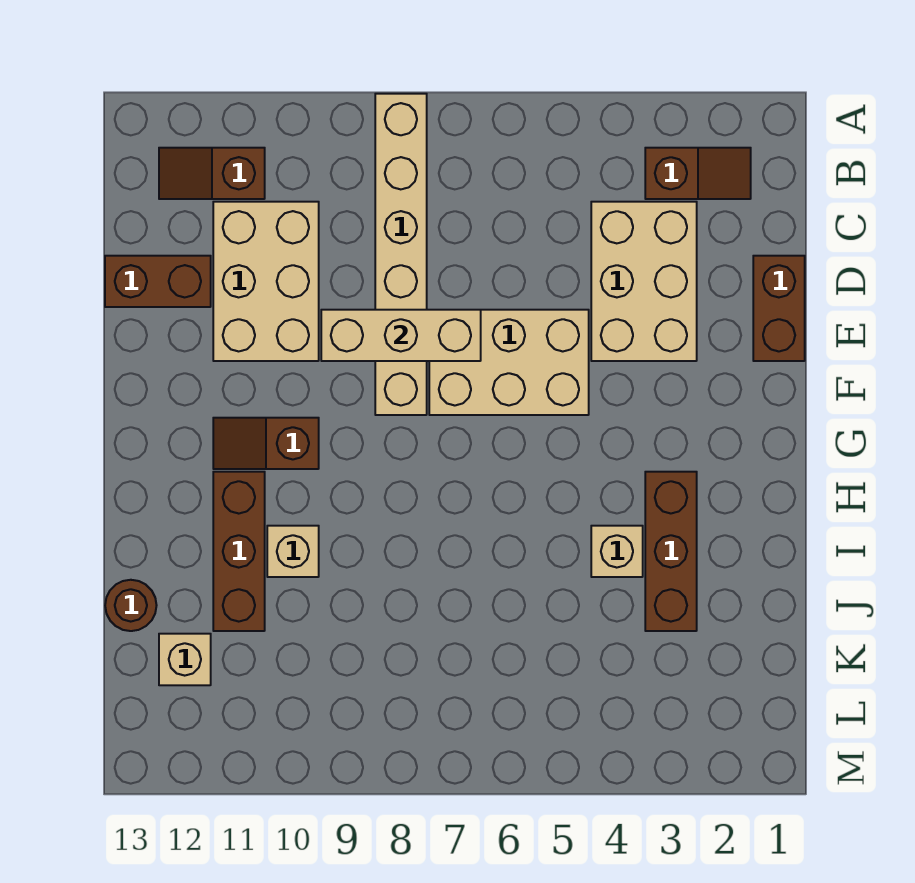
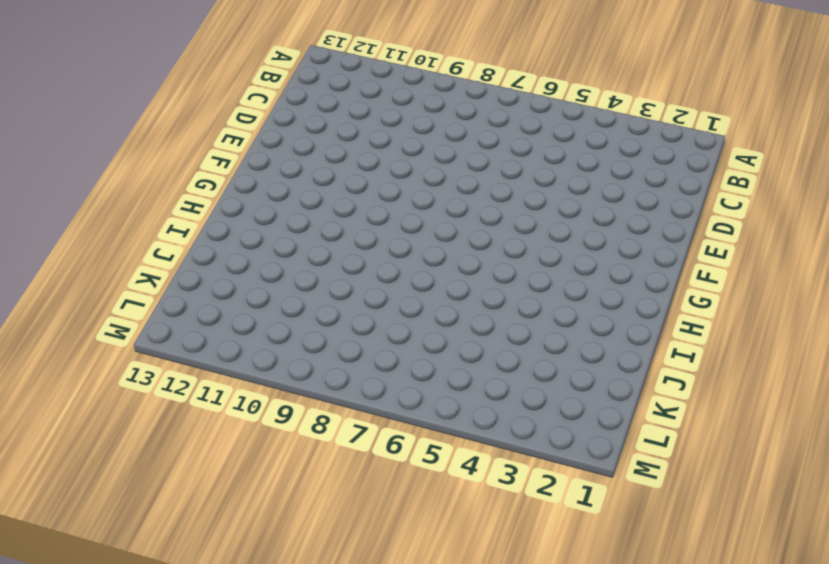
none -> tan 1x6 brick [375,94,427,415]
none -> brown 1x2 slope [645,148,751,199]
none -> brown 1x2 slope [159,148,265,199]

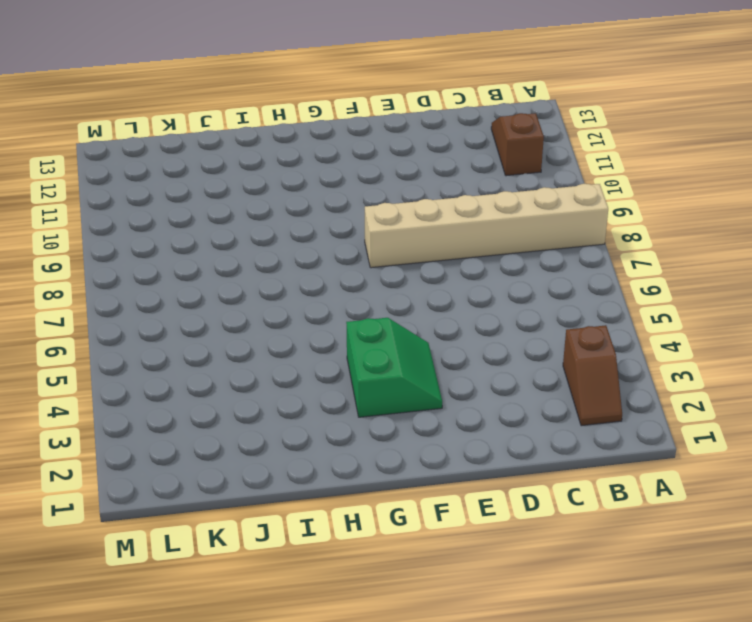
green 2x2 slope [346,318,442,417] -> none
none -> tan 2x3 brick [591,202,697,361]
none -> tan 2x3 brick [213,202,319,361]
none -> brown 1x2 brick [753,256,805,361]

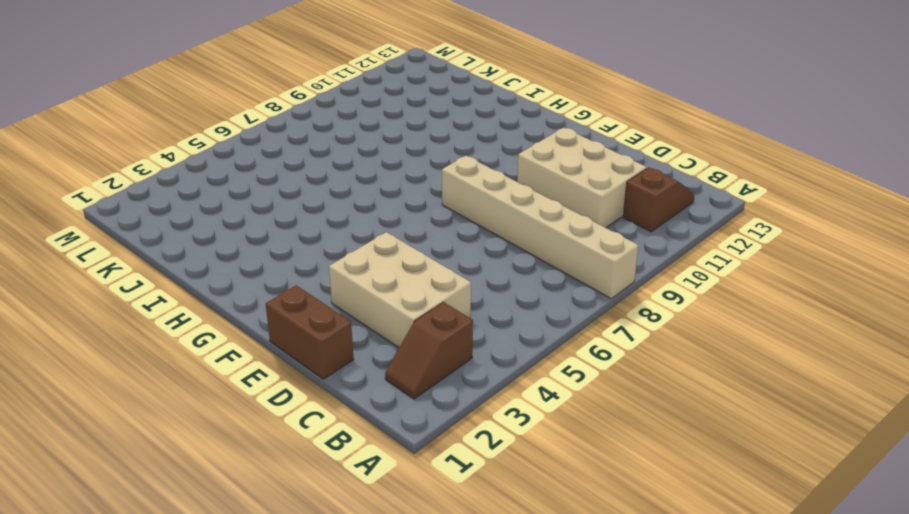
none -> brown 1x2 brick [105,256,211,307]
none -> tan 2x3 brick [429,310,589,415]
none -> brown 1x2 slope [213,418,319,469]

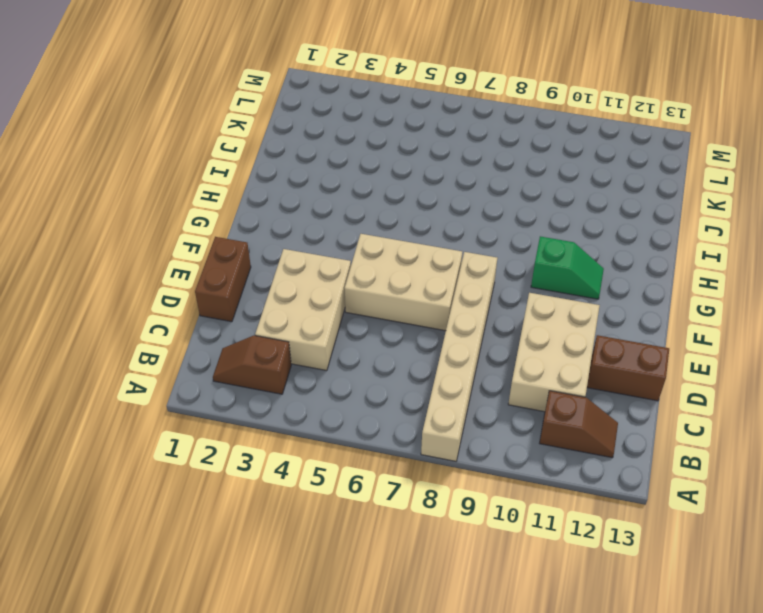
green 1x2 slope [531,236,604,299] -> brown 1x2 slope [213,418,319,469]
none -> brown 1x3 brick [645,472,697,631]
none -> brown 1x3 brick [213,472,265,631]
none -> tan 1x1 brick [591,526,643,577]

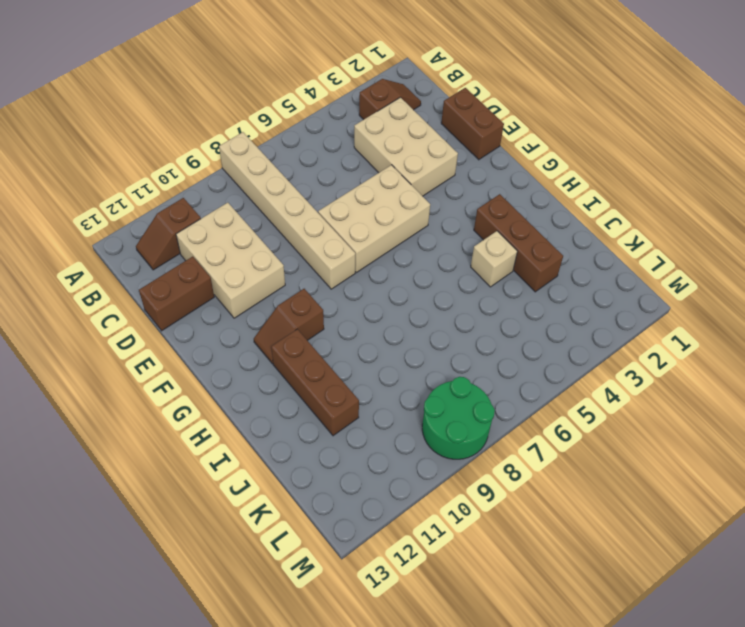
green 2x2 round brick [422,377,495,459] -> none
none -> tan 1x1 brick [267,526,319,577]
none -> brown 1x1 round brick [105,580,157,631]
none -> tan 1x1 brick [159,634,211,685]

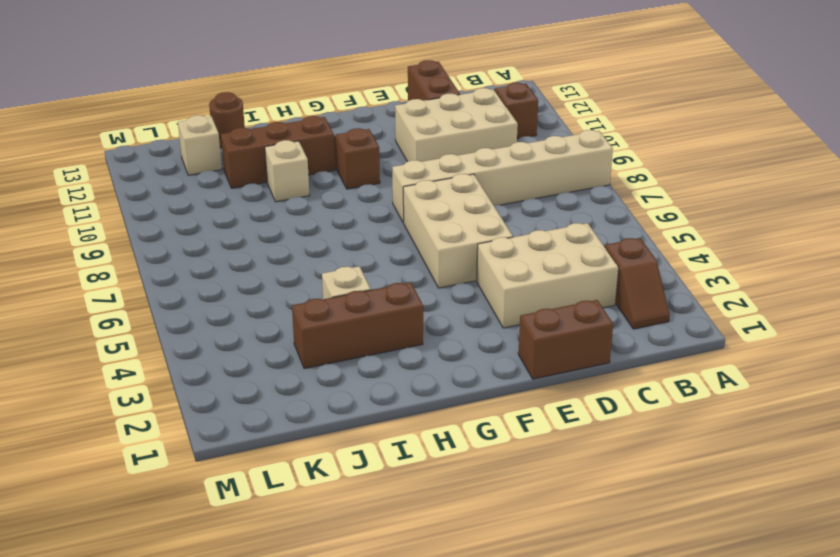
none -> tan 1x3 brick [321,310,481,361]

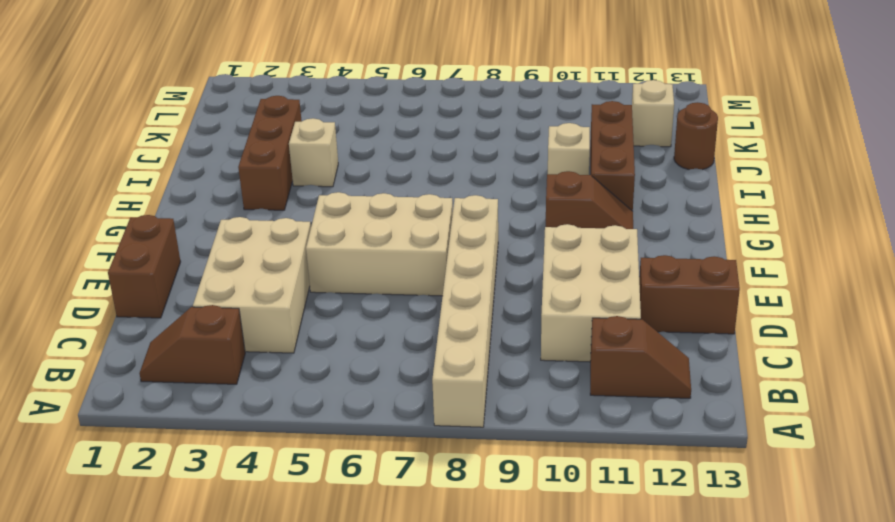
none -> tan 1x3 brick [321,310,481,361]

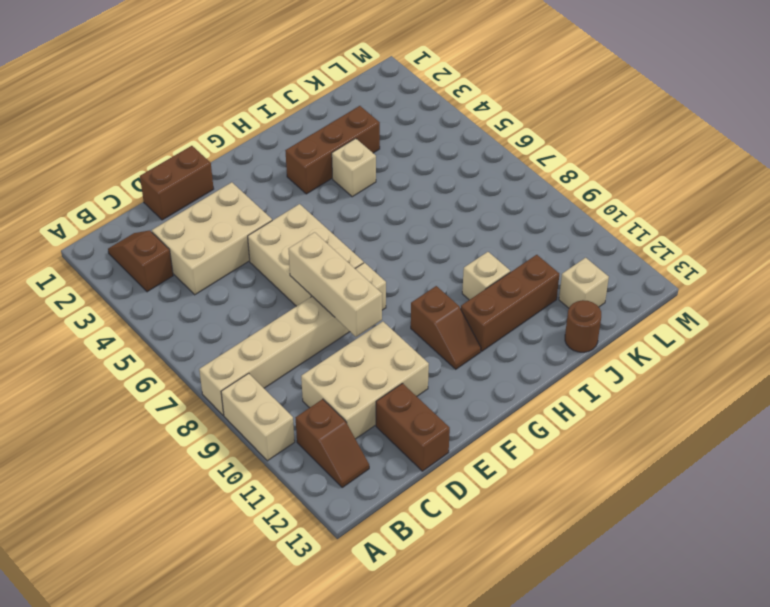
tan 1x2 brick [221,373,295,461] -> none

